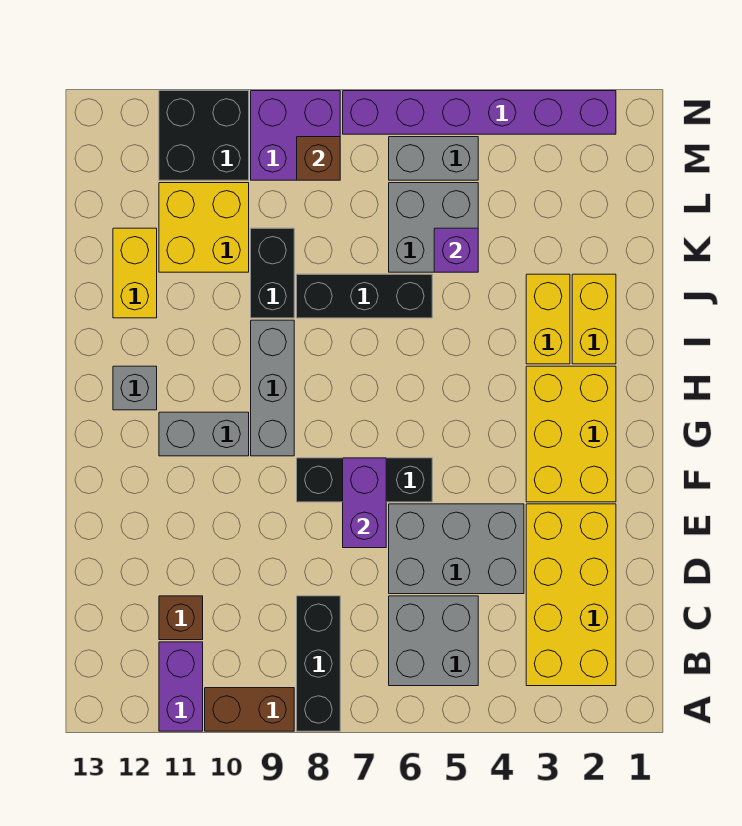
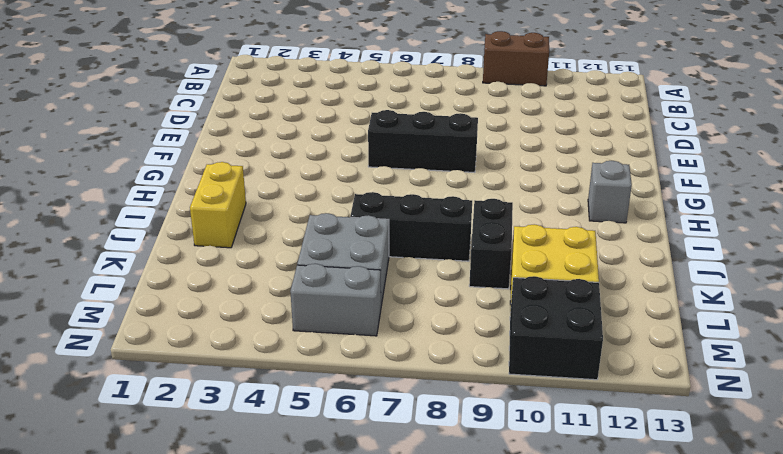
none -> black 1x3 brick [297,596,340,731]
none -> purple 1x2 brick [159,642,203,731]
none -> yellow 2x4 brick [526,504,616,686]

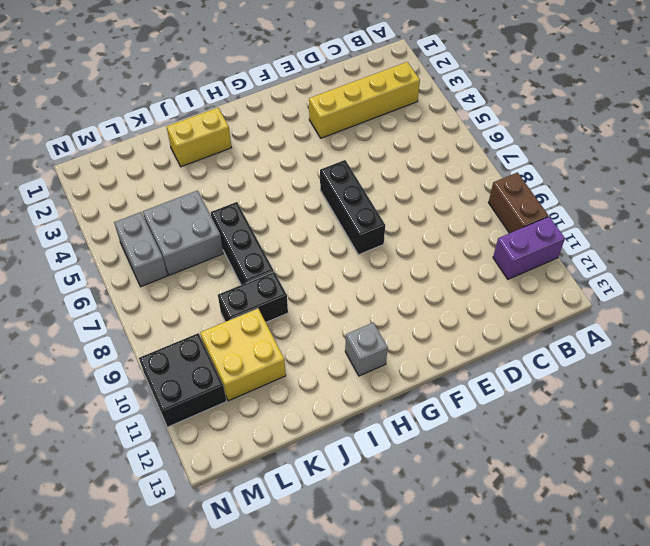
yellow 1x4 brick [309,62,420,138] -> yellow 2x4 brick [526,504,616,686]
none -> black 1x3 brick [297,596,340,731]
none -> grey 2x2 brick [389,596,478,686]
none -> brown 1x1 brick [159,596,203,640]

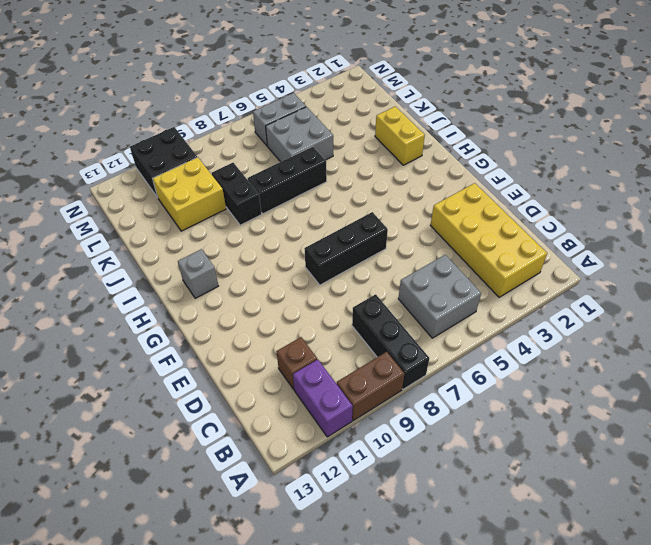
none -> grey 2x3 brick [389,504,524,594]
none -> yellow 2x3 brick [526,366,616,502]
none -> grey 1x3 brick [251,320,294,456]

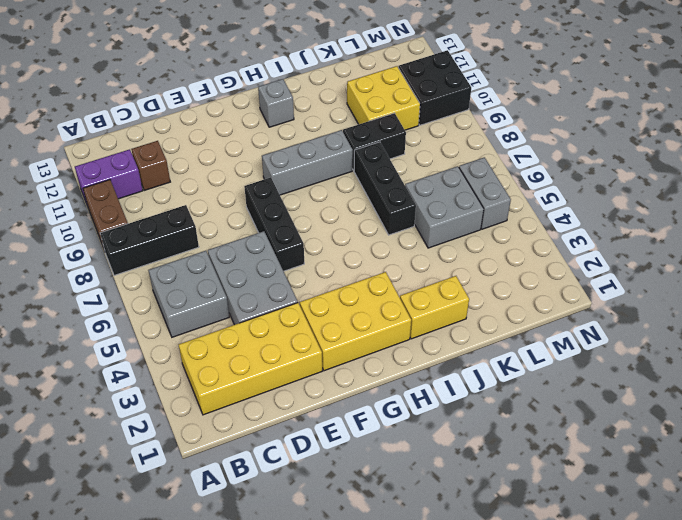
none -> grey 1x2 brick [159,412,249,456]
none -> yellow 1x2 brick [526,274,570,364]
none -> yellow 1x2 brick [113,228,157,318]

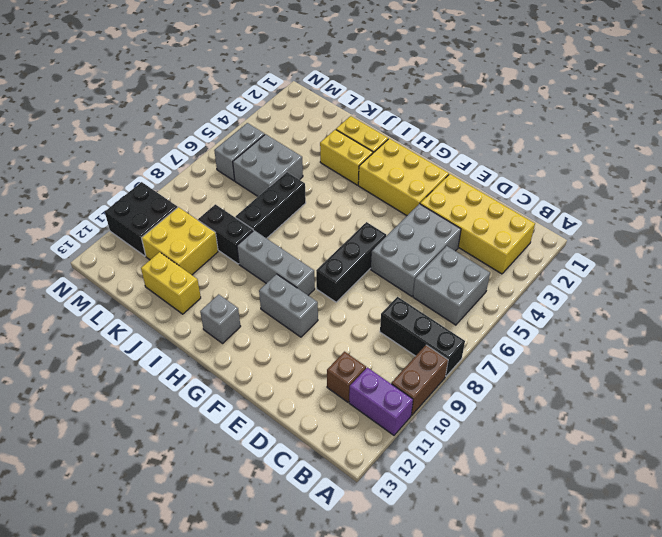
grey 1x2 brick [259,274,318,337] -> grey 1x2 brick turned to [159,412,249,456]
none -> purple 2x2 brick [251,91,340,180]
none -> purple 1x6 brick [343,91,616,134]
none -> purple 1x2 brick [343,458,386,548]

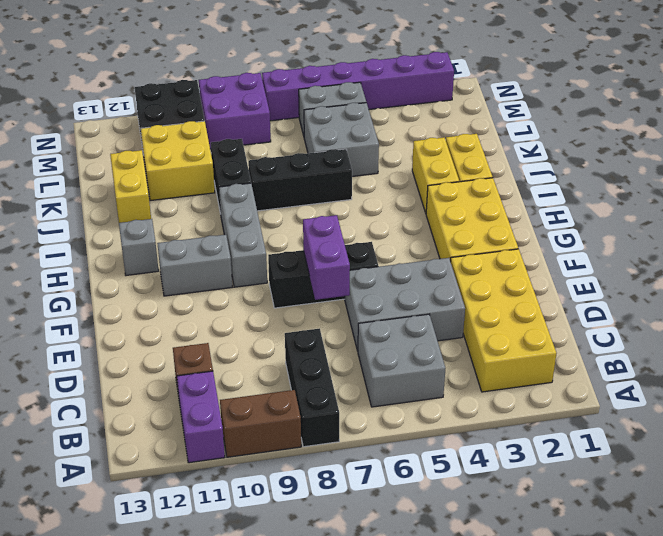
none -> purple 1x1 brick [434,228,478,272]
none -> brown 1x1 brick [297,137,340,180]

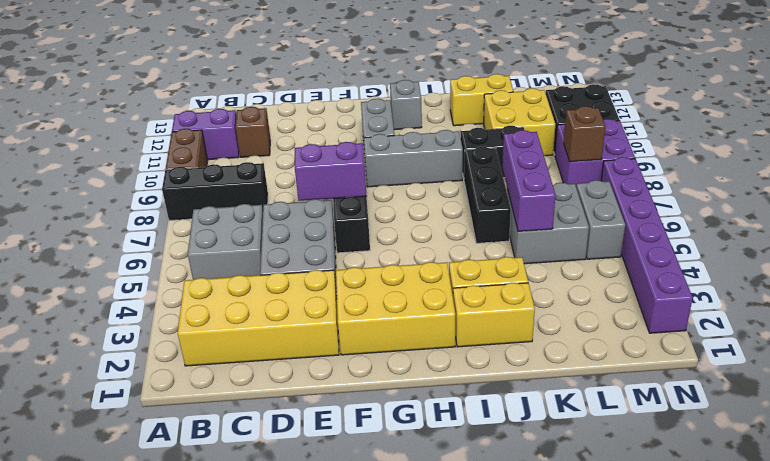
purple 1x3 brick [502,130,556,231] -> purple 1x1 brick [434,228,478,272]

